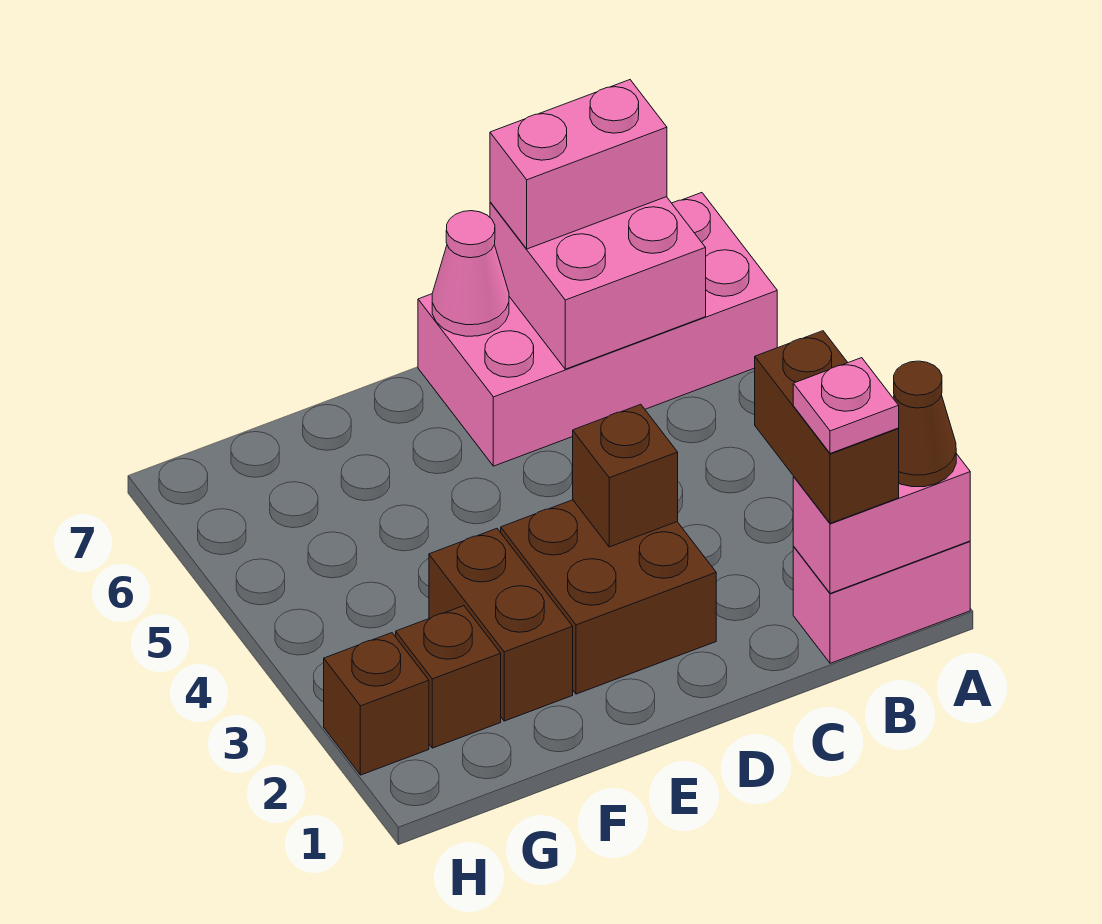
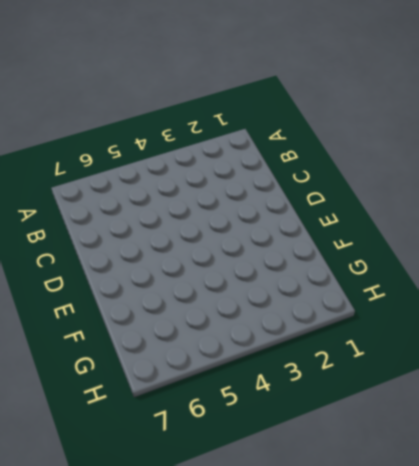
none -> pink 1x2 brick [793,541,970,663]
none -> pink 2x4 brick [418,193,777,466]
none -> brown 2x2 brick [501,500,716,694]

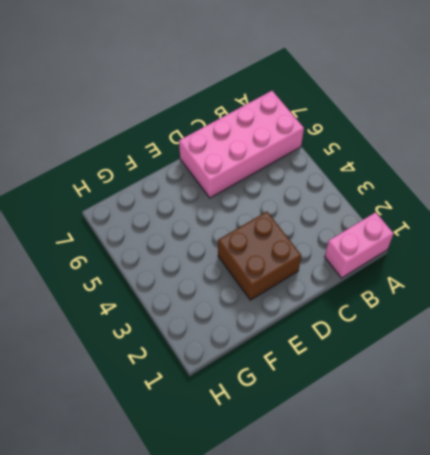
none -> brown 1x2 brick [429,529,573,721]
none -> brown 1x1 brick [396,606,501,748]
none -> brown 1x1 brick [324,633,429,775]

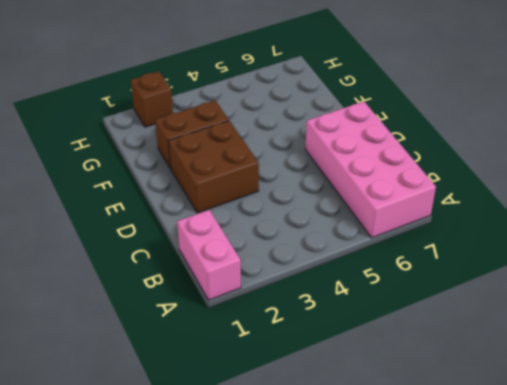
none -> brown 1x1 brick [396,606,501,748]
none -> pink 1x2 brick [793,454,970,593]
none -> pink 2x2 brick [490,197,706,369]

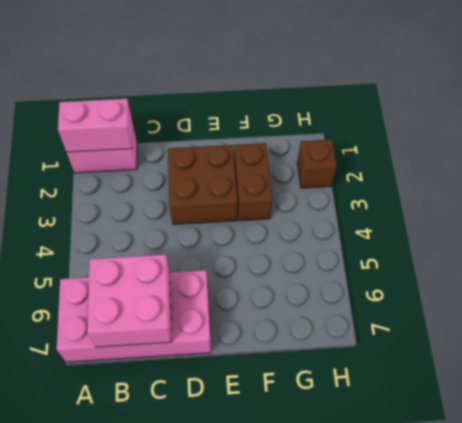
none -> brown 1x1 brick [396,606,501,748]
none -> brown 1x1 brick [573,404,678,547]
none -> pink 1x1 cone [432,211,509,336]

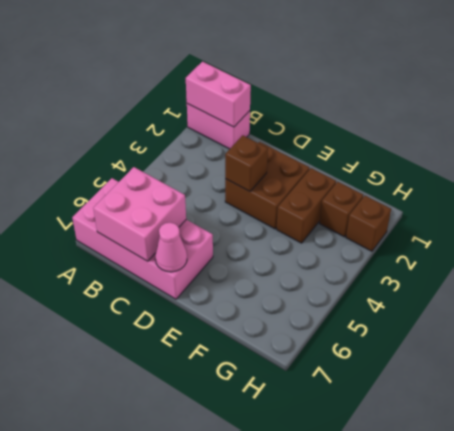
none -> brown 1x1 cone [893,361,956,487]
none -> brown 1x2 brick [755,331,899,523]
none -> pink 1x2 brick [490,80,667,249]

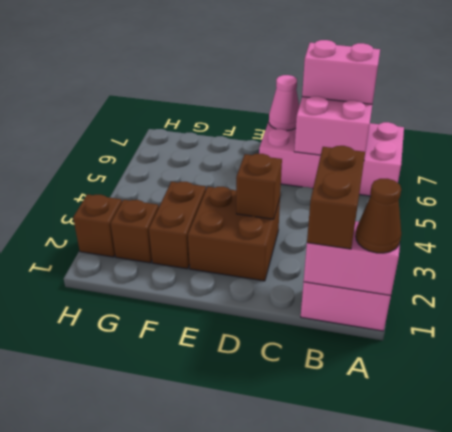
none -> pink 1x1 plate [793,358,899,454]

